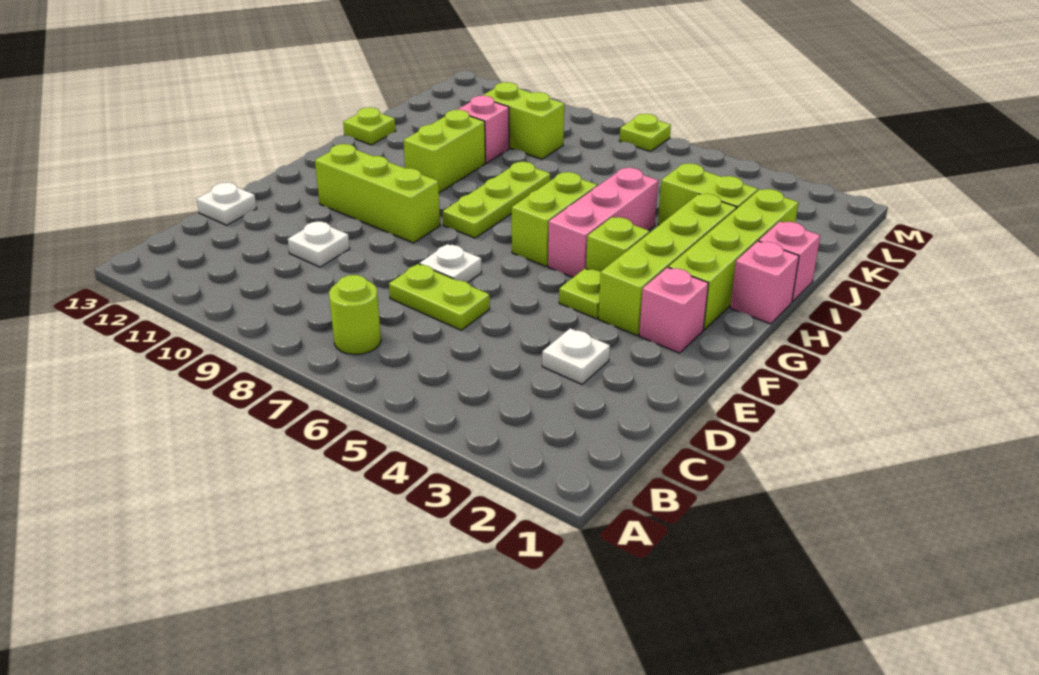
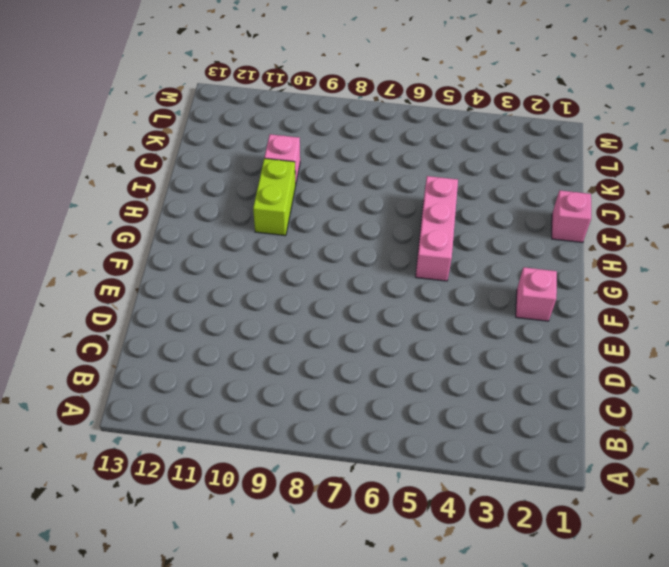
none -> lime 1x1 round brick [329,275,381,355]
none -> white 1x1 plate [542,328,610,384]
none -> lime 1x2 plate [389,264,490,330]

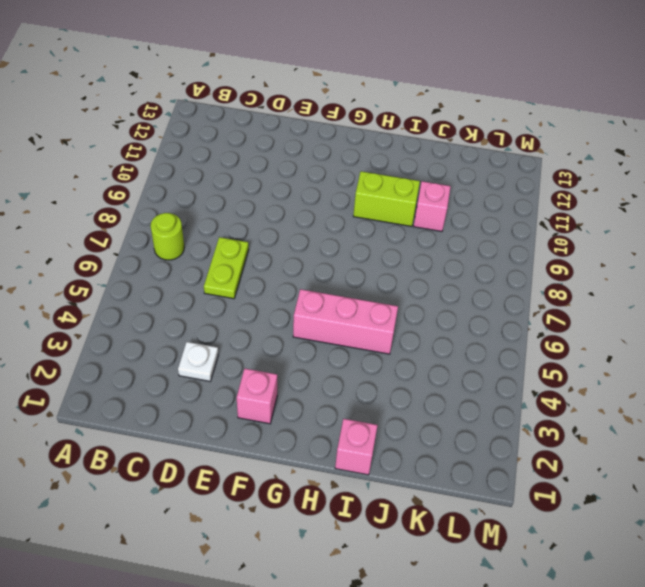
none -> white 1x1 plate [288,221,350,267]
none -> white 1x1 plate [197,182,257,225]
none -> white 1x1 plate [420,244,482,283]

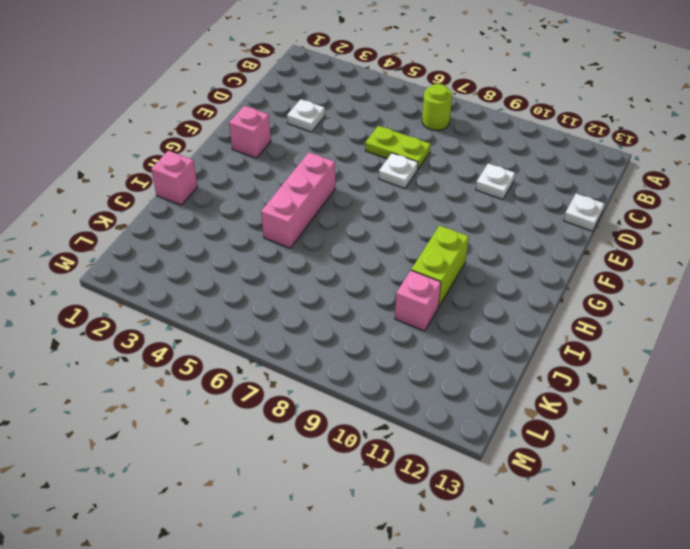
none -> lime 1x4 brick [598,194,736,335]
none -> lime 1x1 plate [559,269,601,319]
none -> lime 1x3 brick [315,144,440,243]

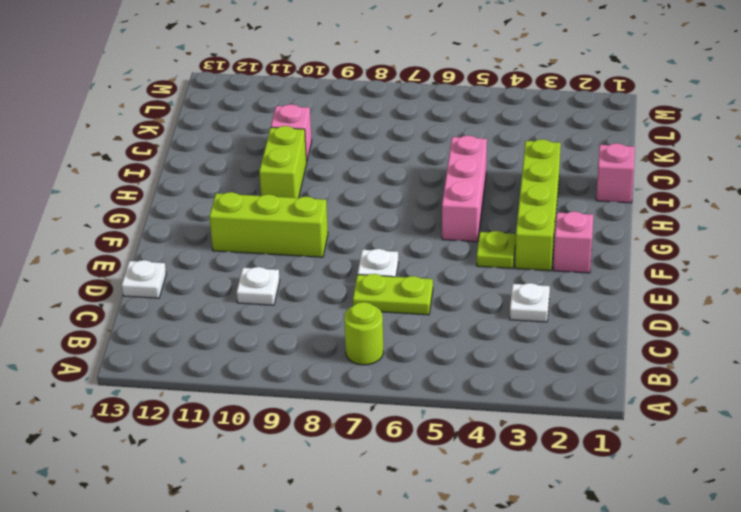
none -> lime 1x4 brick [669,189,798,330]
none -> lime 1x1 brick [586,217,649,272]
none -> lime 1x2 brick [512,172,597,266]

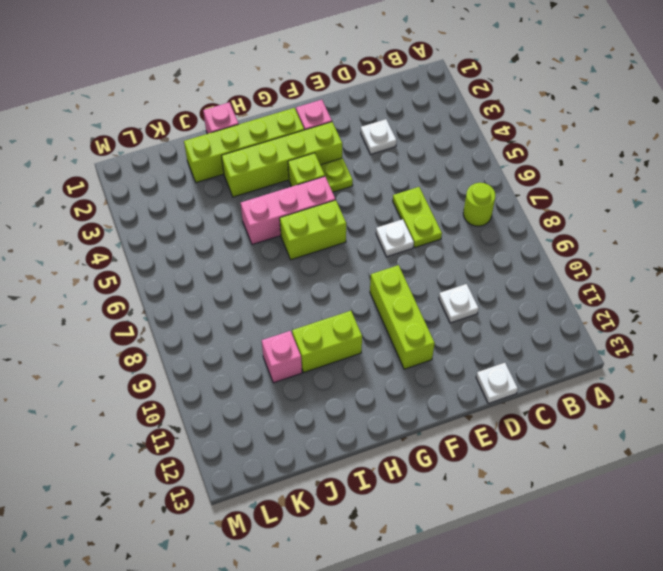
none -> lime 1x3 plate [443,162,550,238]
none -> pink 1x1 brick [730,241,799,324]
none -> lime 1x1 plate [343,107,396,145]

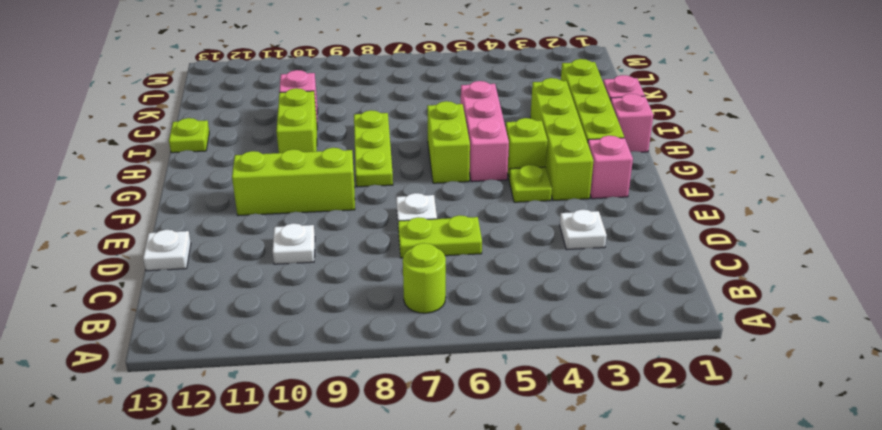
none -> lime 1x2 brick [658,163,758,225]
none -> lime 1x2 brick [482,82,564,159]
none -> lime 1x1 plate [619,114,671,152]

